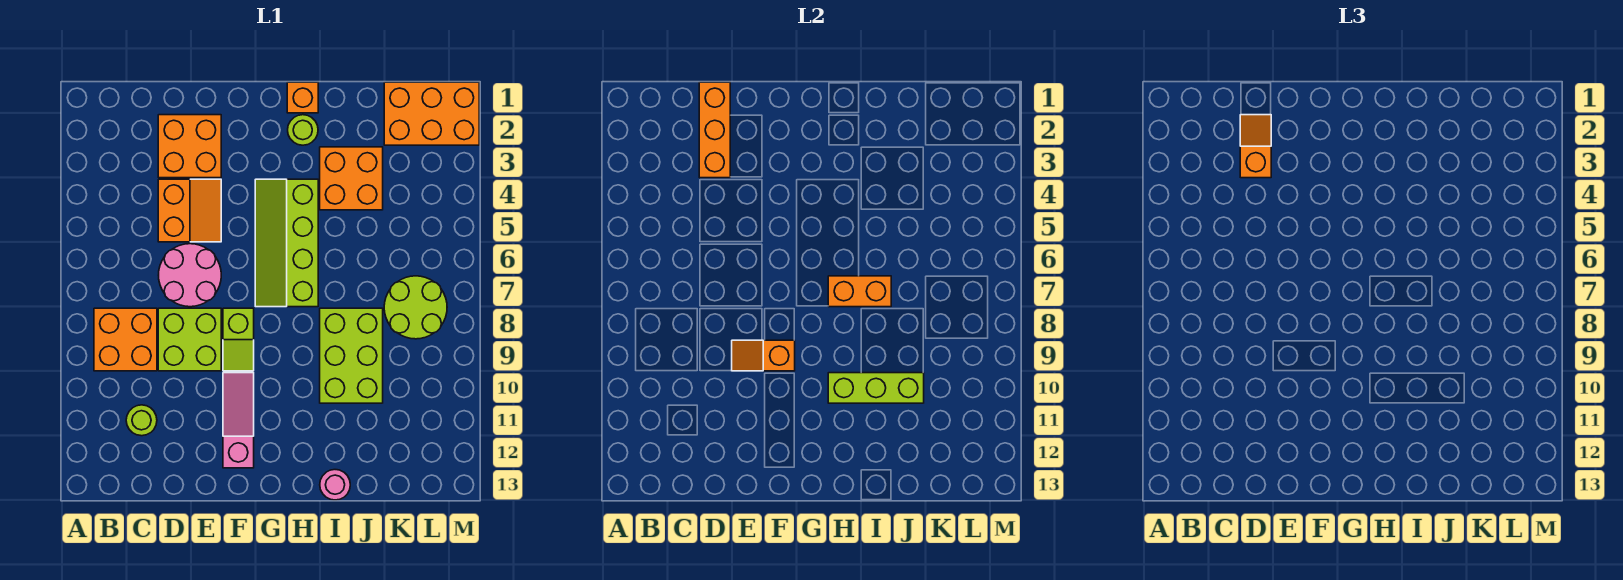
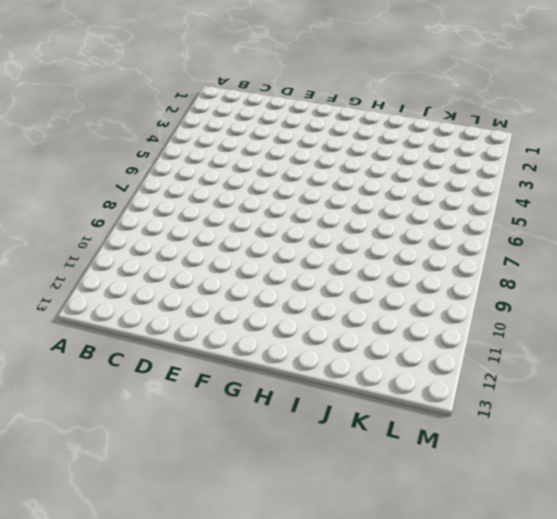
none -> orange 2x2 brick [94,308,157,371]
none -> lime 1x1 round brick [126,405,157,436]
none -> orange 2x2 brick [158,115,221,178]

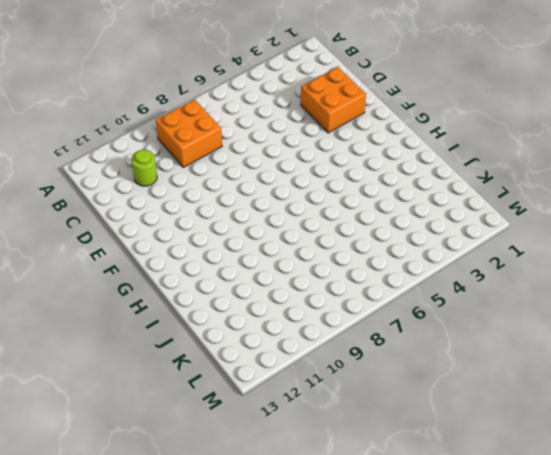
none -> orange 2x2 slope [158,179,221,242]
none -> pink 2x2 round brick [159,244,221,307]
none -> lime 2x2 brick [158,308,221,371]

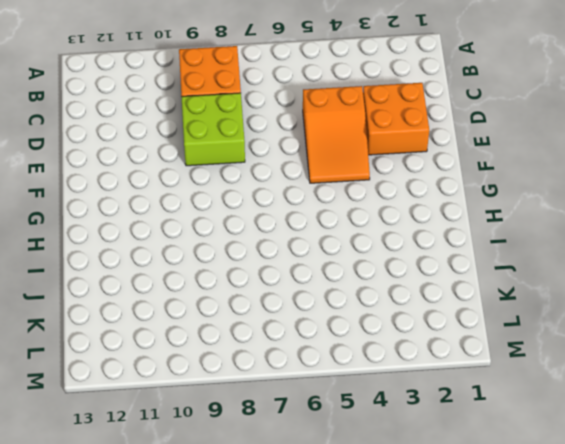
orange 2x3 slope [303,86,370,183] -> orange 2x2 slope [158,179,221,242]
none -> lime 1x1 round brick [126,405,157,436]
none -> pink 2x2 round brick [159,244,221,307]
none -> lime 1x2 slope [223,308,254,371]

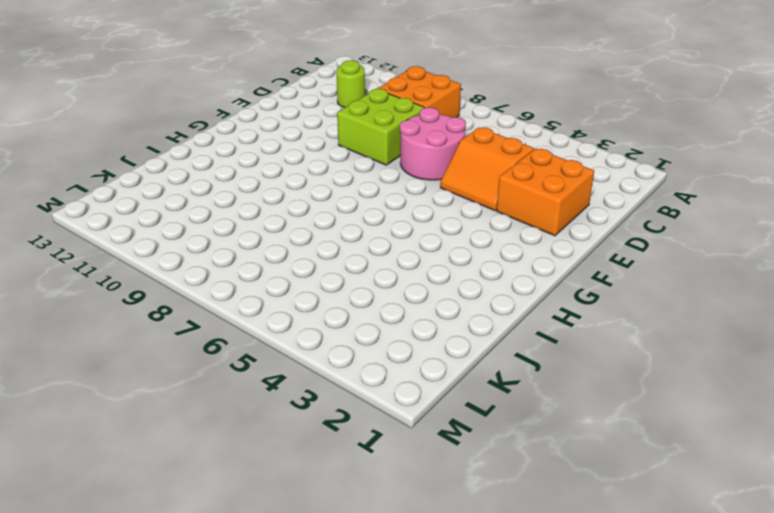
none -> lime 1x2 slope [223,308,254,371]
none -> pink 1x3 slope [223,373,254,468]
none -> lime 2x4 slope [255,179,318,307]

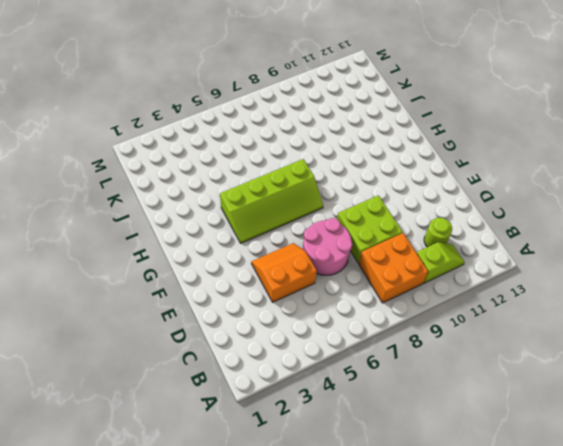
lime 1x2 slope [417,243,465,283] -> lime 1x2 slope moved to [223,308,254,371]
none -> orange 2x2 brick [158,115,221,178]
none -> pink 1x3 slope [223,373,254,468]
none -> orange 1x1 brick [287,82,318,113]

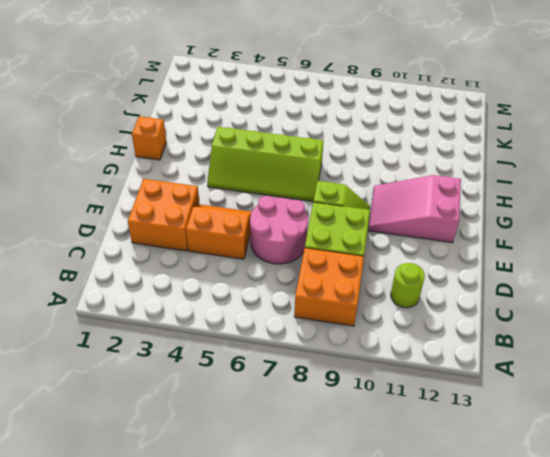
pink 2x3 slope [368,175,461,243] -> pink 1x3 slope [223,373,254,468]
none -> lime 1x1 round brick [288,115,318,145]
none -> orange 2x2 brick [320,147,383,210]
none -> lime 2x3 brick [320,308,383,403]

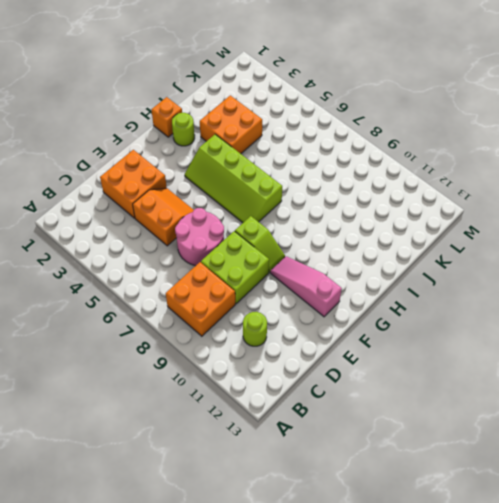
none -> lime 2x3 brick [320,308,383,403]
none -> pink 1x1 round brick [320,470,350,500]
none -> orange 2x3 brick [384,82,479,145]

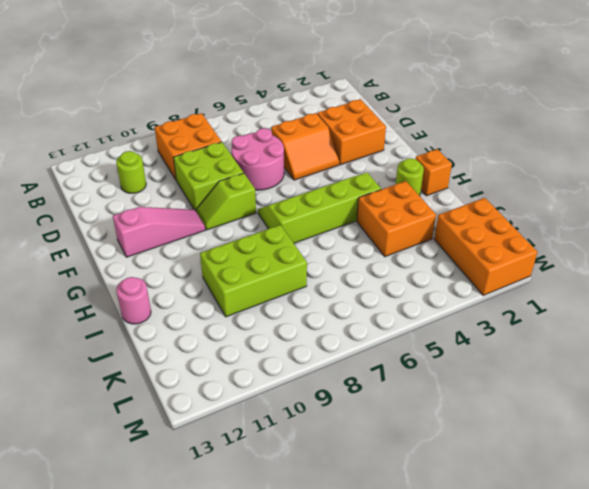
none -> lime 2x2 round brick [384,276,447,339]
none -> orange 1x3 brick [699,82,730,178]
none -> orange 1x2 slope [732,340,795,371]

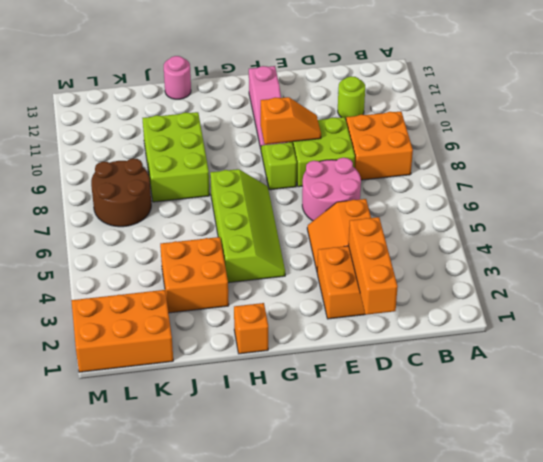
brown 2x2 round brick [91,159,151,227] -> lime 2x2 round brick [384,276,447,339]
none -> lime 1x1 round brick [288,115,318,145]
none -> orange 1x2 brick [828,276,891,307]
none -> lime 1x3 brick [828,373,924,403]

